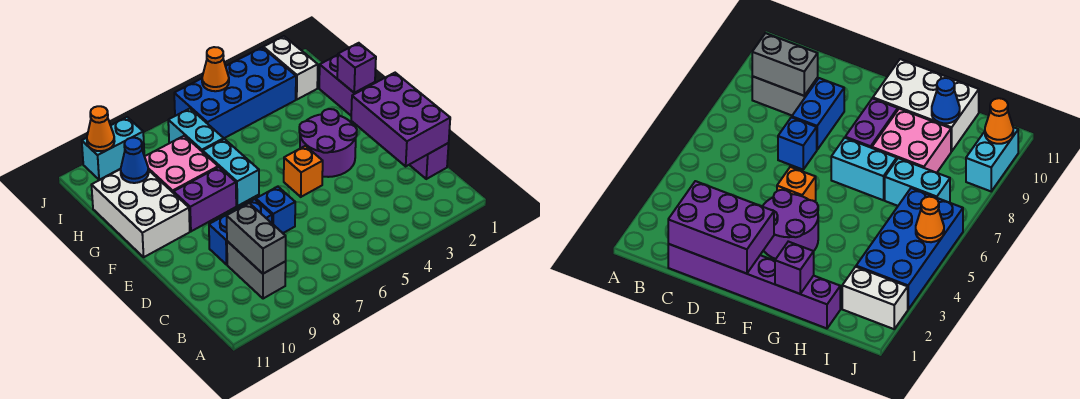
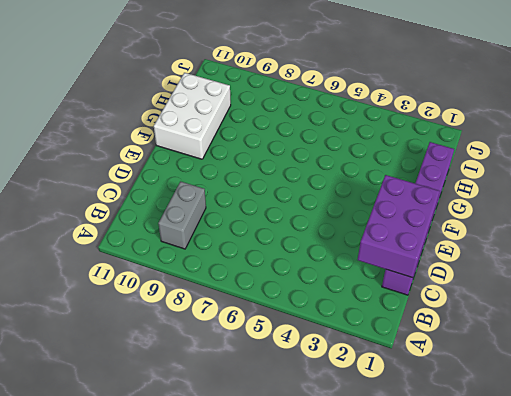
none -> blue 1x1 brick [256,187,295,233]
none -> blue 1x2 brick [209,199,272,265]
none -> purple 2x2 round brick [299,109,357,177]

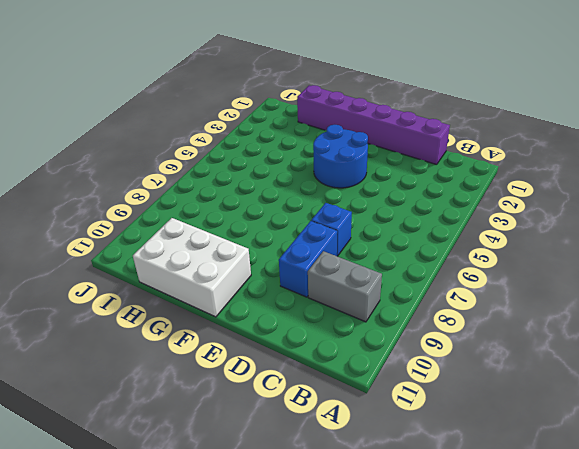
blue 2x2 round brick [313,125,368,188] -> purple 2x2 round brick [299,109,357,177]
none -> orange 1x1 brick [284,146,323,197]
none -> cyan 1x2 brick [203,139,259,206]
none -> purple 1x2 brick [173,167,236,231]

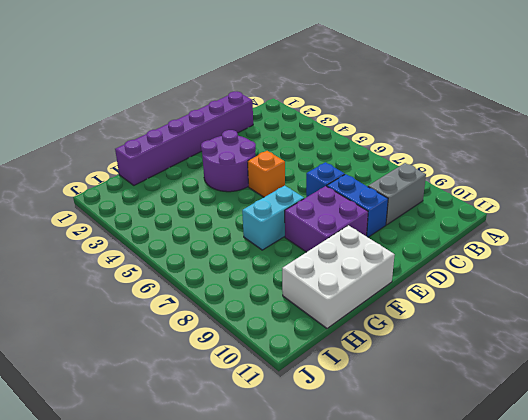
purple 2x2 brick [285,186,368,252] -> purple 1x2 brick [173,167,236,231]
none -> pink 2x2 brick [145,136,218,192]
none -> cyan 1x2 brick [168,109,224,152]
none -> white 1x2 brick [263,36,318,99]

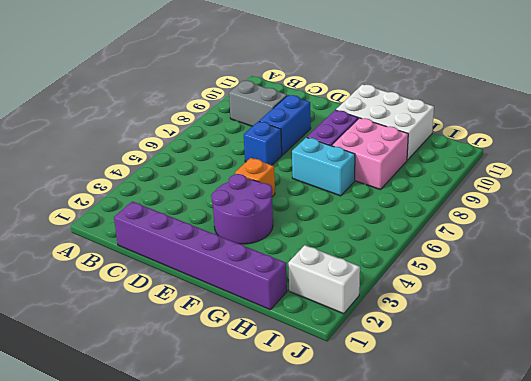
none -> cyan 1x2 brick [168,109,224,152]
none -> blue 2x4 brick [174,47,296,138]
none -> cyan 1x2 brick [82,117,144,180]

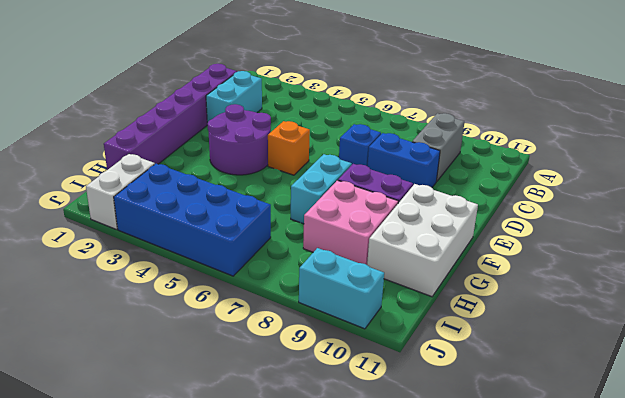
cyan 1x2 brick [206,71,262,123] -> cyan 1x2 brick moved to [168,109,224,152]
none -> grey 1x2 brick [227,203,286,274]
none -> purple 2x3 brick [351,73,450,166]
none -> purple 1x1 brick [337,43,376,93]

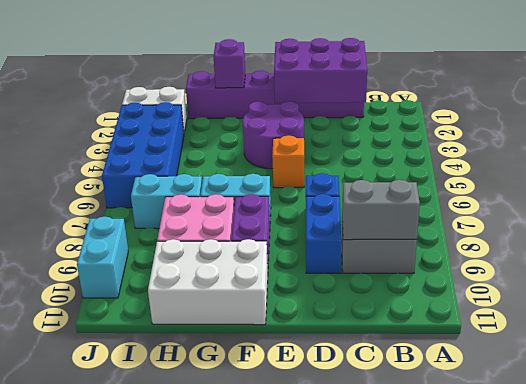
none -> blue 1x1 cone [121,138,149,183]
none -> orange 1x1 cone [202,47,229,91]
none -> orange 1x1 cone [87,106,115,151]

